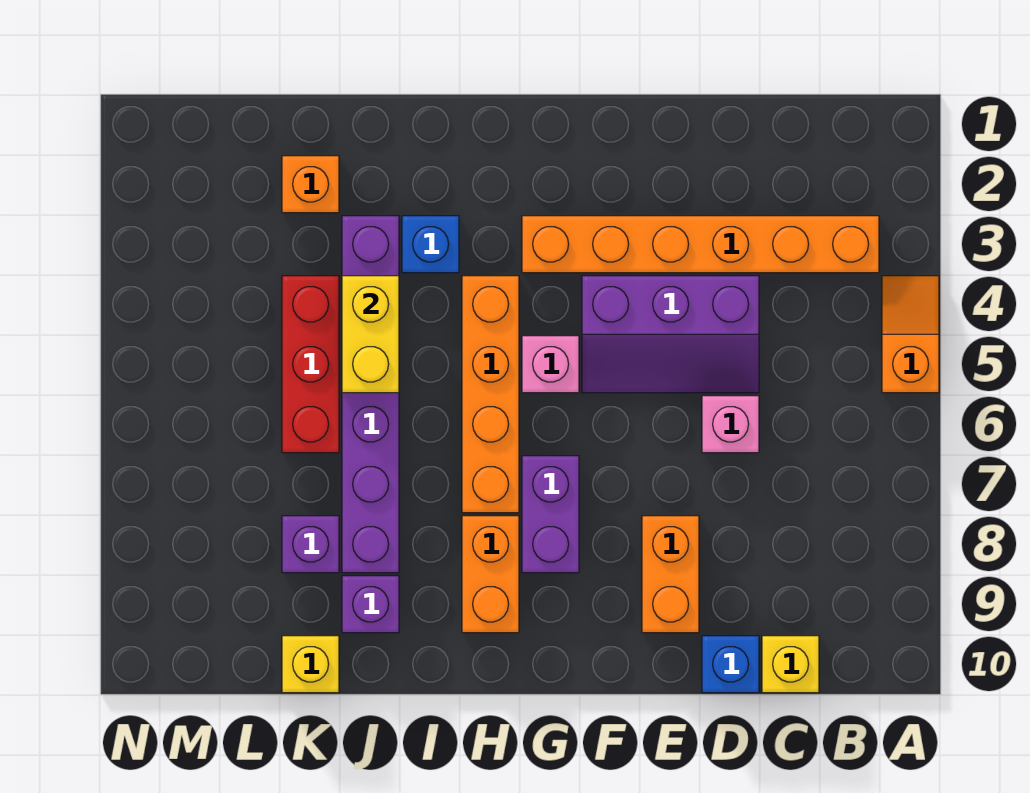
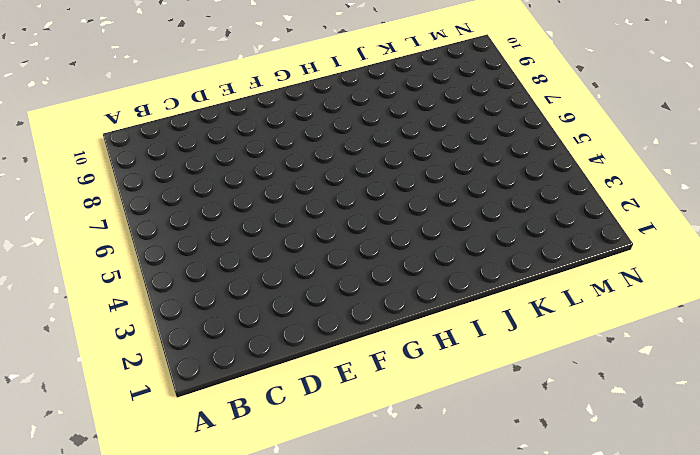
none -> orange 1x2 slope [882,276,939,393]
none -> orange 1x6 brick [522,216,879,273]
none -> yellow 1x1 brick [762,636,819,693]

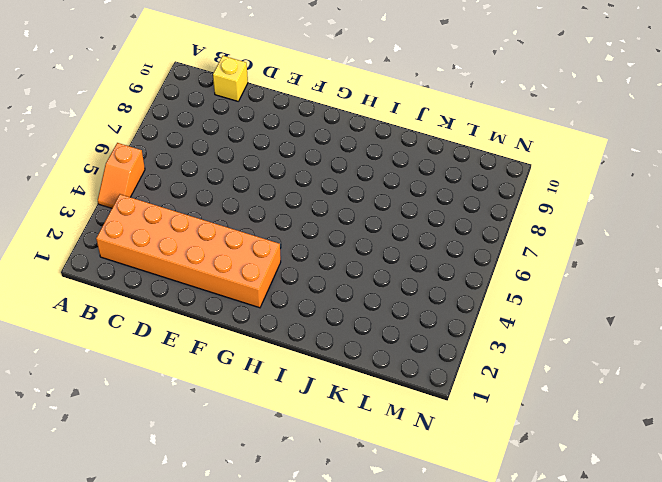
orange 2x6 brick [96,194,281,308] -> orange 1x6 brick [522,216,879,273]
none -> purple 2x3 slope [582,276,759,393]
none -> pink 1x1 brick [702,396,759,453]
none -> blue 1x1 brick [702,636,759,693]

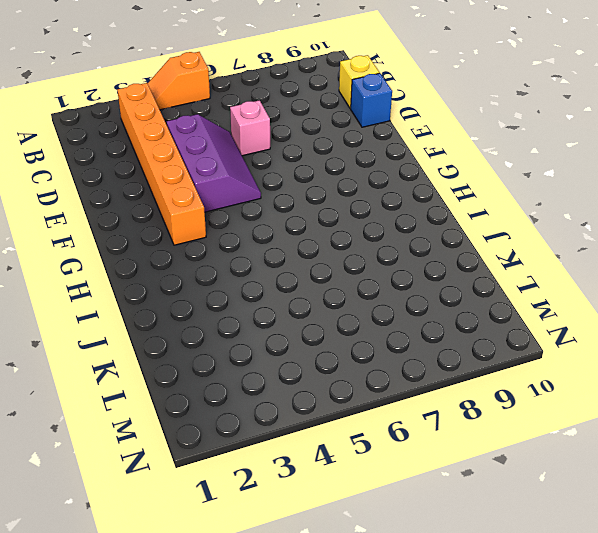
none -> orange 1x2 brick [642,516,699,633]
none -> pink 1x1 brick [522,336,579,393]
none -> purple 1x2 brick [522,456,579,573]

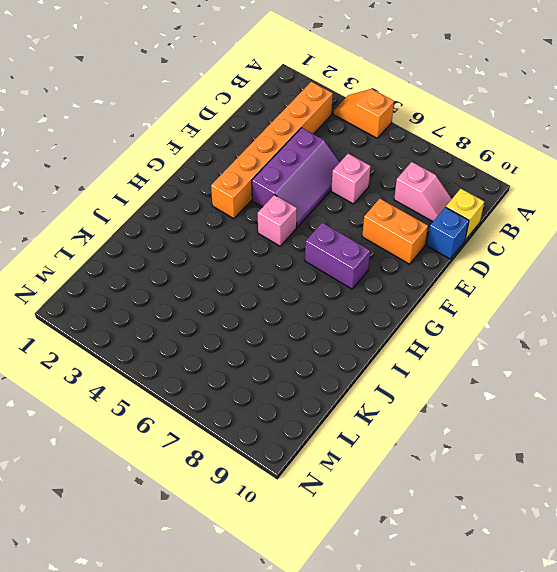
pink 1x2 slope [394,162,452,221] -> none
none -> orange 1x4 brick [462,276,519,513]
none -> orange 1x2 brick [462,516,519,633]
none -> blue 1x1 brick [402,216,459,273]

